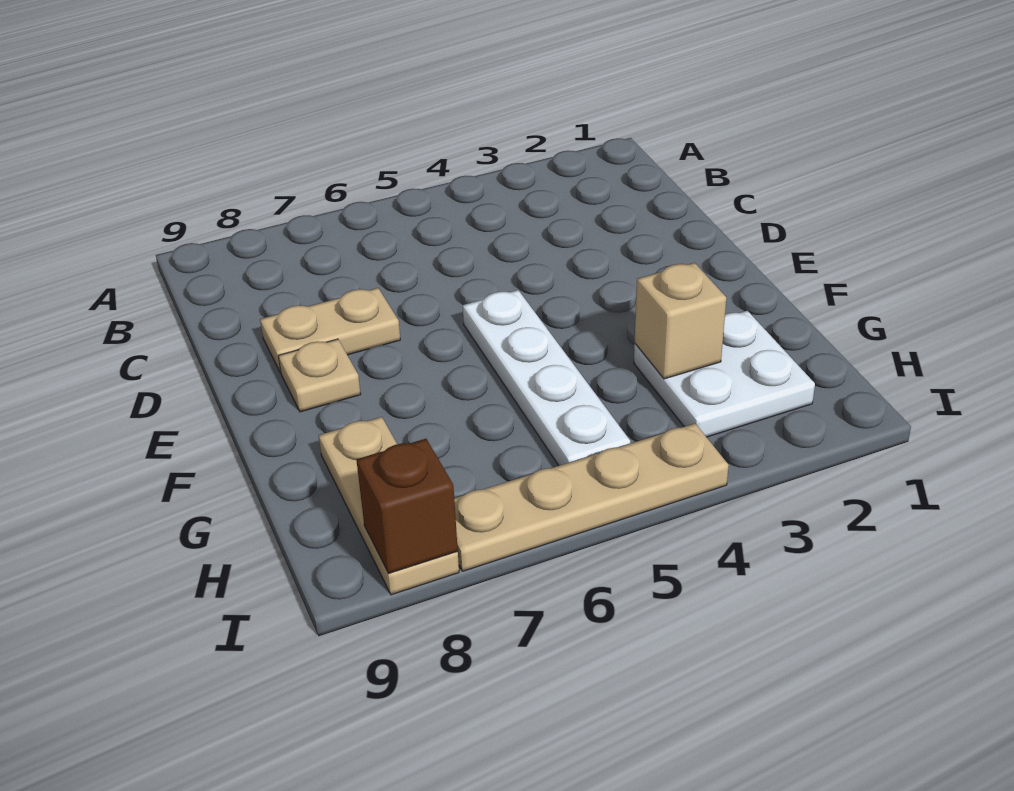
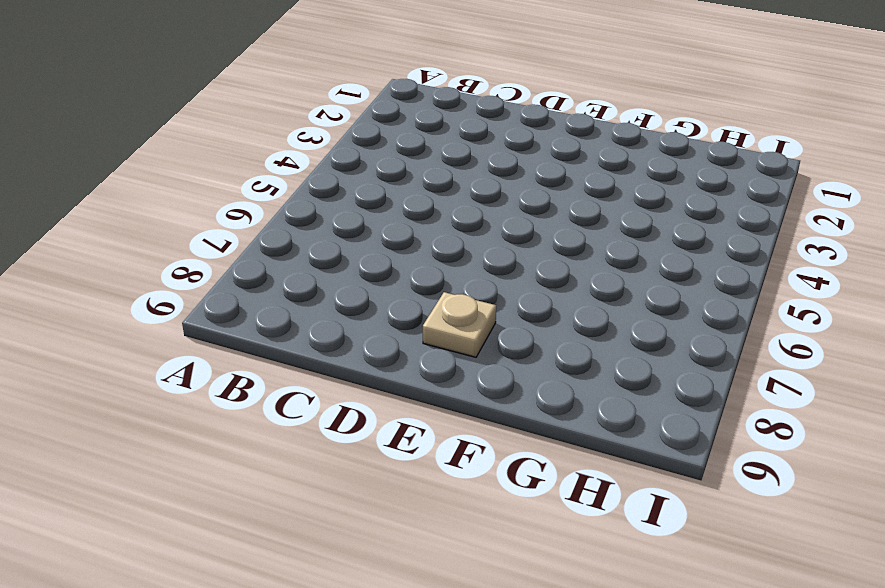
none -> tan 1x2 plate [260,288,400,373]
none -> white 1x4 plate [463,290,630,466]

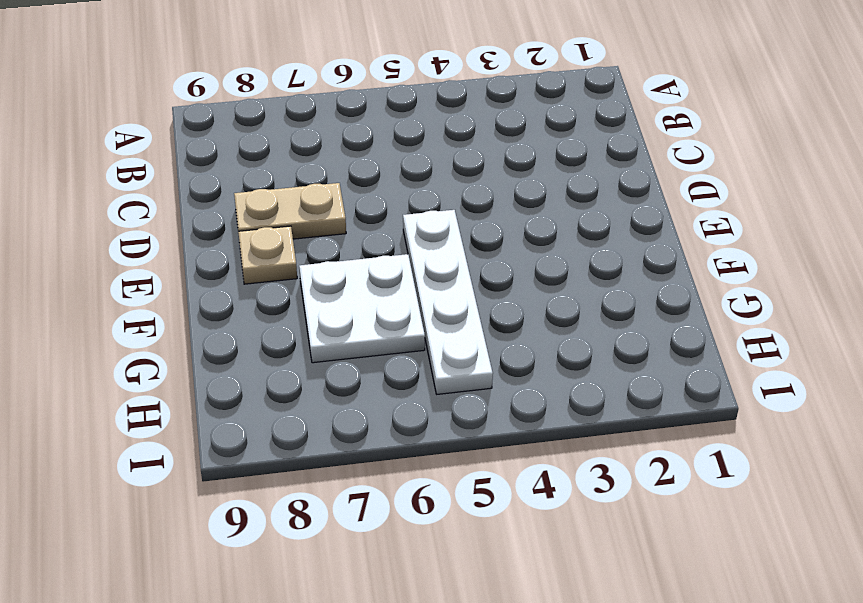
white 2x2 plate [299,254,425,363] -> white 2x2 plate moved to [634,311,815,437]
none -> tan 1x3 plate [319,417,459,595]
none -> tan 1x4 plate [454,424,729,571]

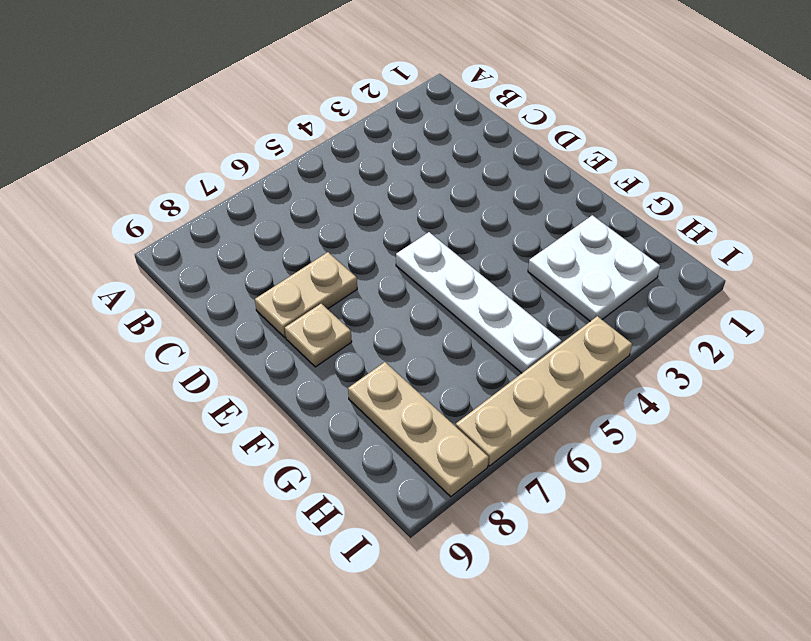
none -> tan 1x1 brick [635,263,726,379]
none -> brown 1x1 brick [356,439,458,574]

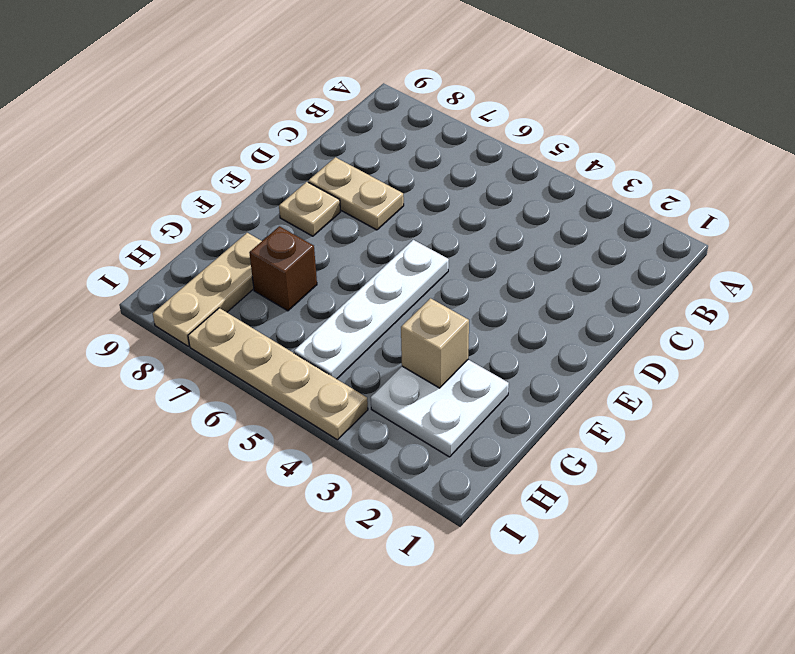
brown 1x1 brick [249,226,317,311] -> brown 1x1 brick moved to [356,439,458,574]

